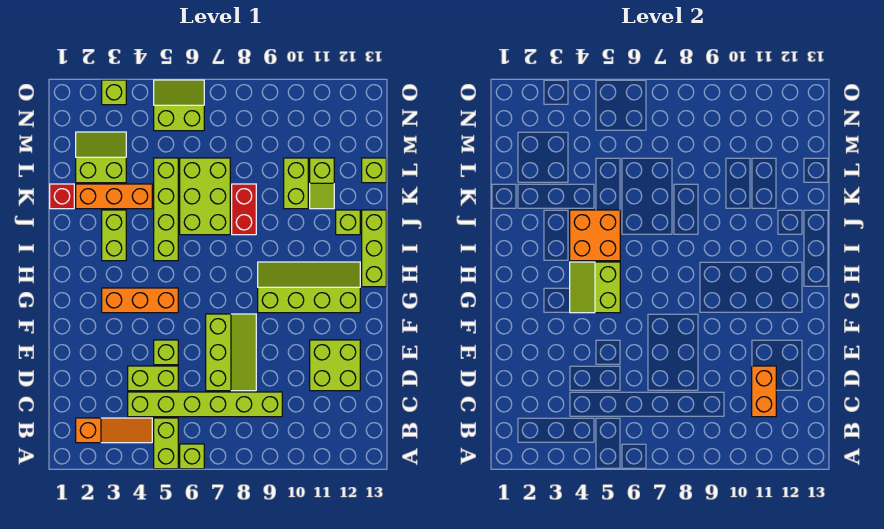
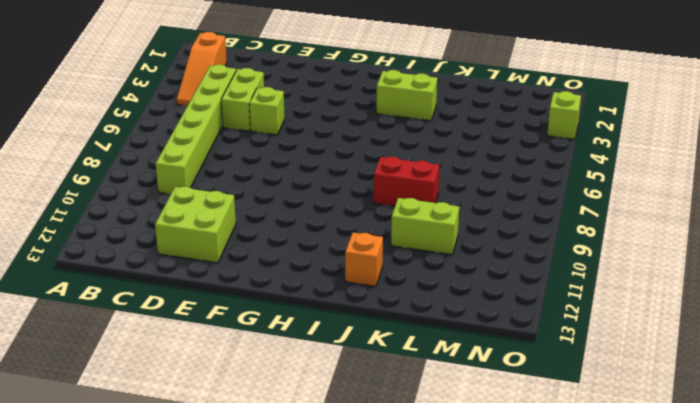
orange 1x1 brick [345,233,383,286] -> lime 1x1 brick [336,210,360,235]
none -> lime 1x2 brick [154,418,178,469]
none -> lime 1x1 brick [180,444,204,469]
none -> lime 2x3 slope [206,314,256,391]

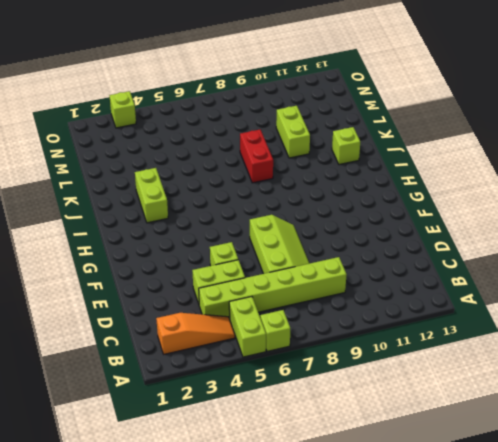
none -> lime 2x2 brick [310,340,360,391]
none -> orange 1x3 brick [102,288,178,313]
none -> lime 2x4 slope [258,262,360,313]

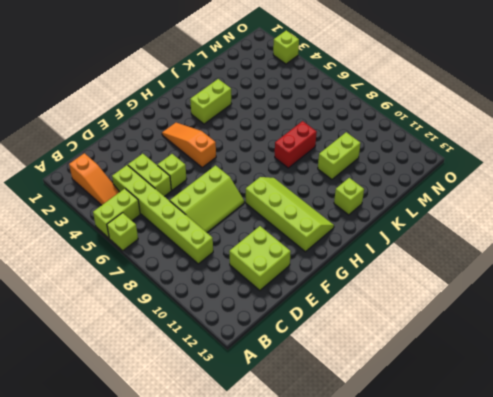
orange 1x3 slope [162,123,216,167] -> orange 1x3 brick [102,288,178,313]
none -> lime 1x3 brick [362,210,386,287]
none -> lime 1x4 brick [154,158,178,261]
none -> lime 2x3 brick [180,158,230,235]

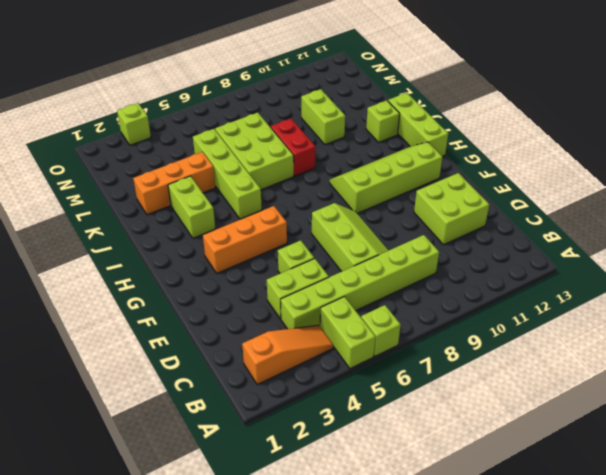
none -> red 1x1 brick [50,184,74,209]
none -> lime 1x2 slope [310,158,334,209]
none -> lime 2x2 slope [76,132,126,183]

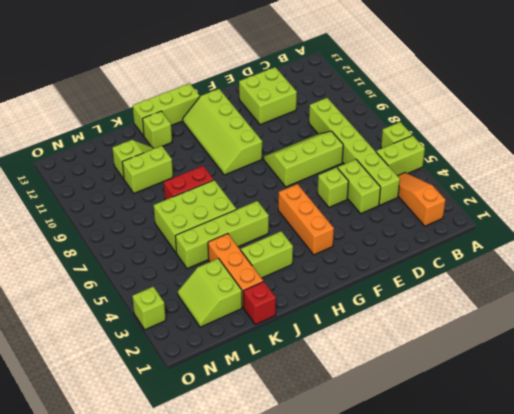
none -> lime 1x1 brick [362,158,386,183]
none -> lime 2x2 slope [154,80,204,131]
none -> orange 1x2 brick [752,366,776,417]

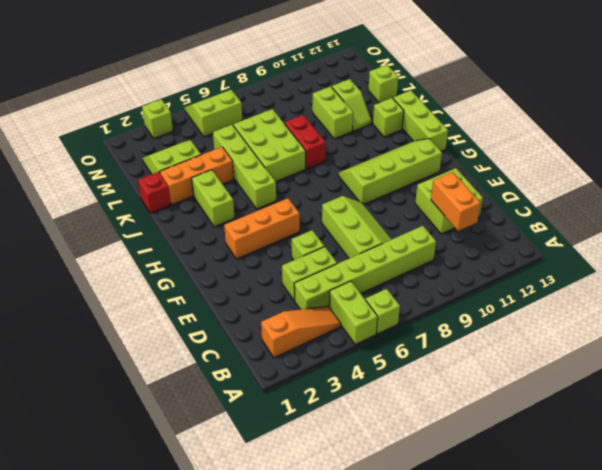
none -> lime 2x2 slope [570,262,620,313]
none -> orange 2x2 brick [570,210,620,261]

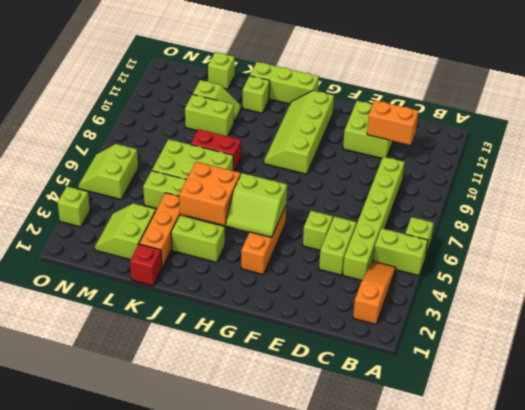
none -> lime 2x3 slope [206,314,256,391]

